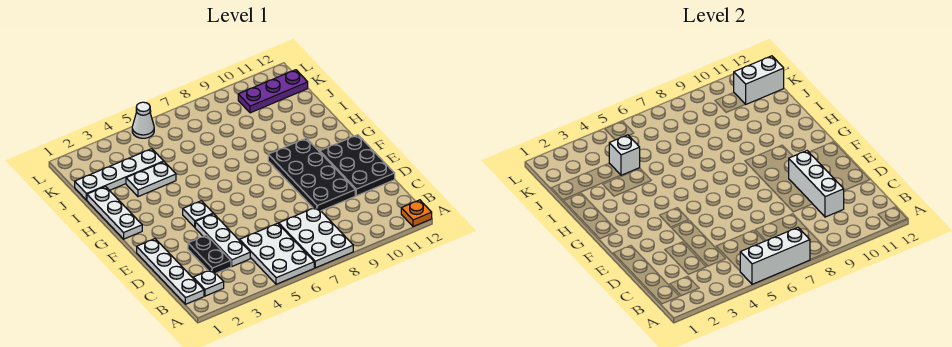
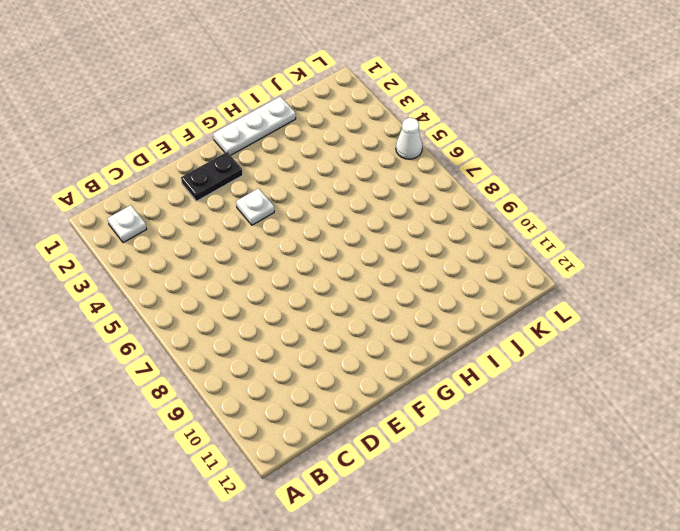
black 1x2 plate [181,152,243,201] -> black 1x2 plate moved to [188,235,231,273]
none -> white 2x3 plate [240,223,314,284]
none -> white 2x3 plate [279,207,353,268]
none -> orange 1x1 plate [401,200,432,227]

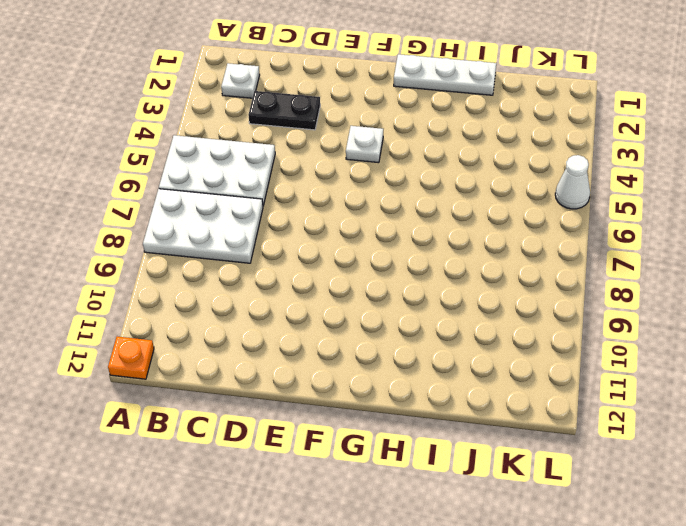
none -> white 1x4 plate [137,239,204,304]
none -> white 1x3 plate [195,214,250,266]
none -> black 2x4 plate [268,138,355,211]

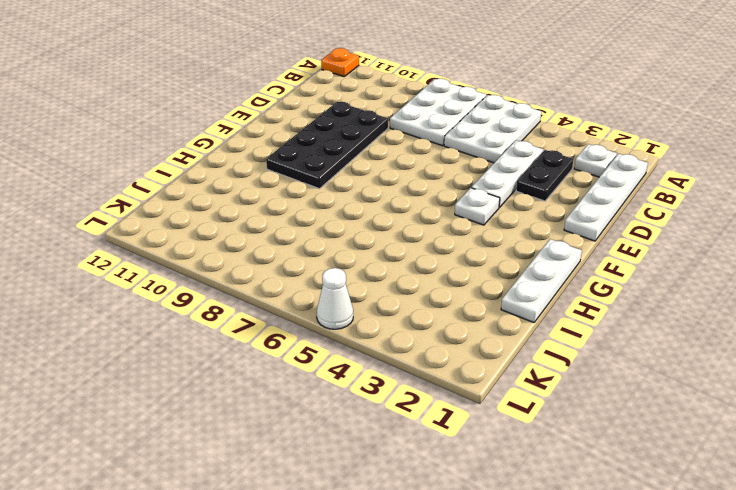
none -> black 2x3 plate [320,135,395,196]
none -> white 1x2 plate [126,162,176,197]
none -> white 1x4 plate [75,149,164,200]

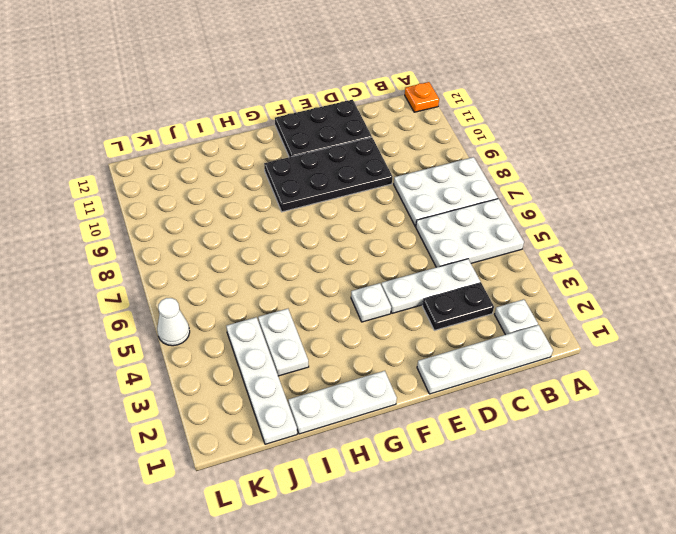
none -> purple 1x3 plate [238,70,308,113]
none -> white 1x3 brick [740,227,810,284]
none -> white 1x3 brick [789,151,844,217]

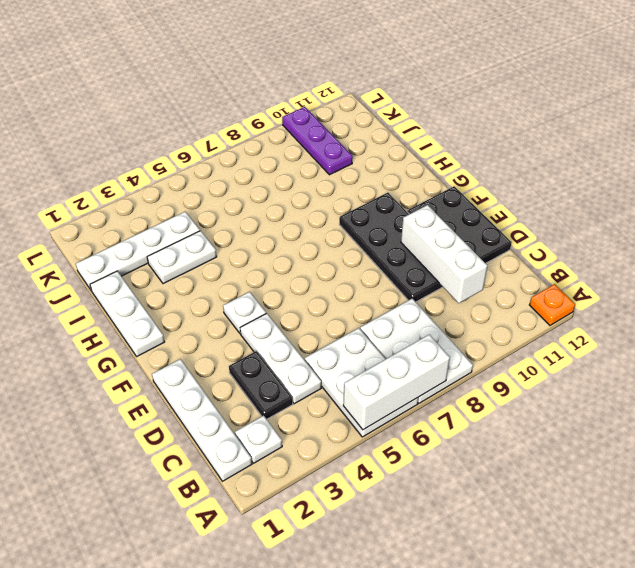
purple 1x3 plate [282,107,353,175] -> purple 1x3 plate turned to [238,70,308,113]
none -> white 1x1 cone [132,102,154,138]
none -> white 1x1 brick [609,135,640,175]
none -> white 1x2 brick [734,56,784,104]

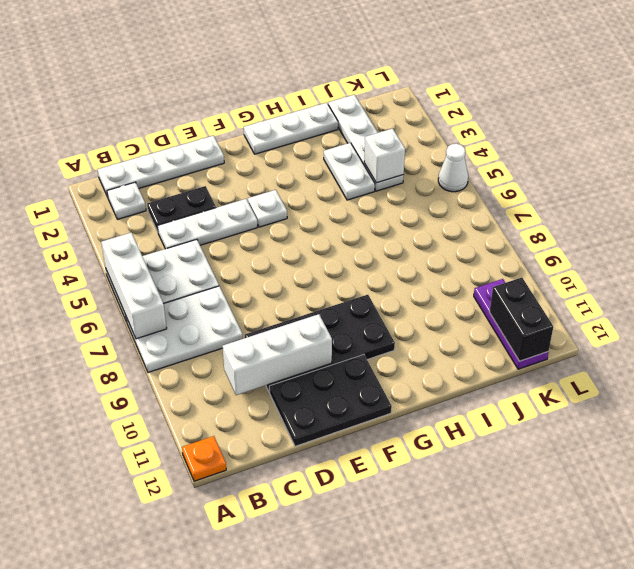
black 1x2 brick [490,278,553,361] -> white 1x2 brick [734,56,784,104]

